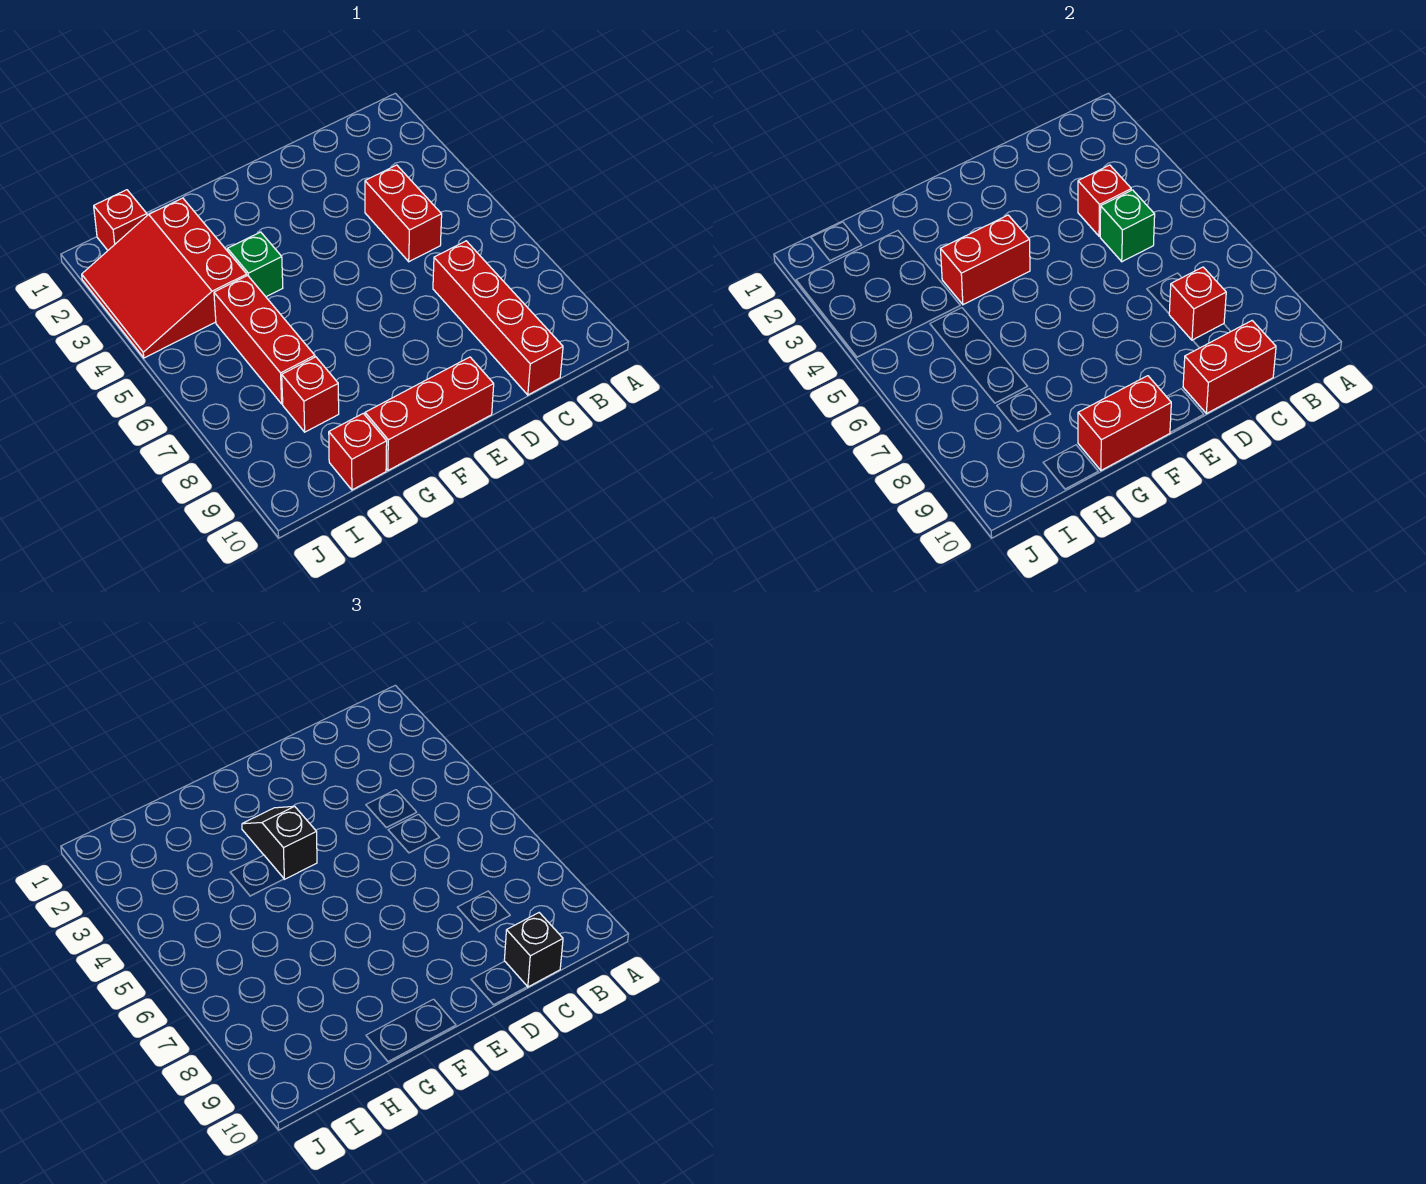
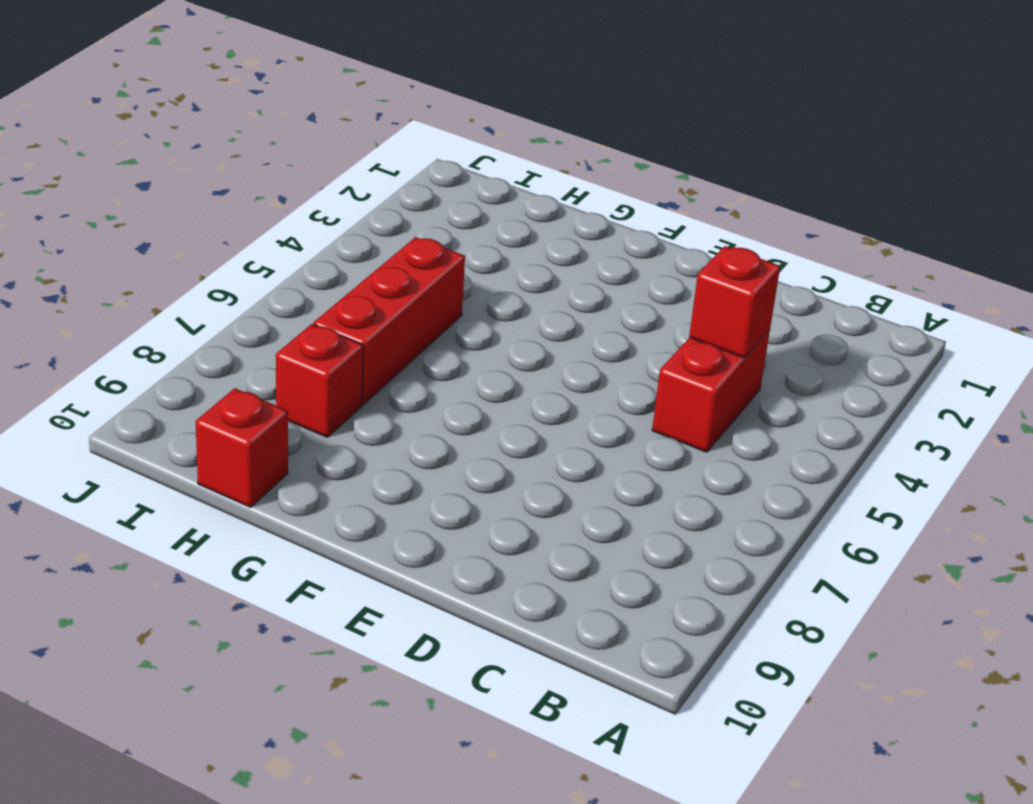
none -> red 1x4 brick [433,241,563,395]
none -> red 1x3 brick [365,357,494,470]
none -> green 1x1 brick [228,232,283,297]

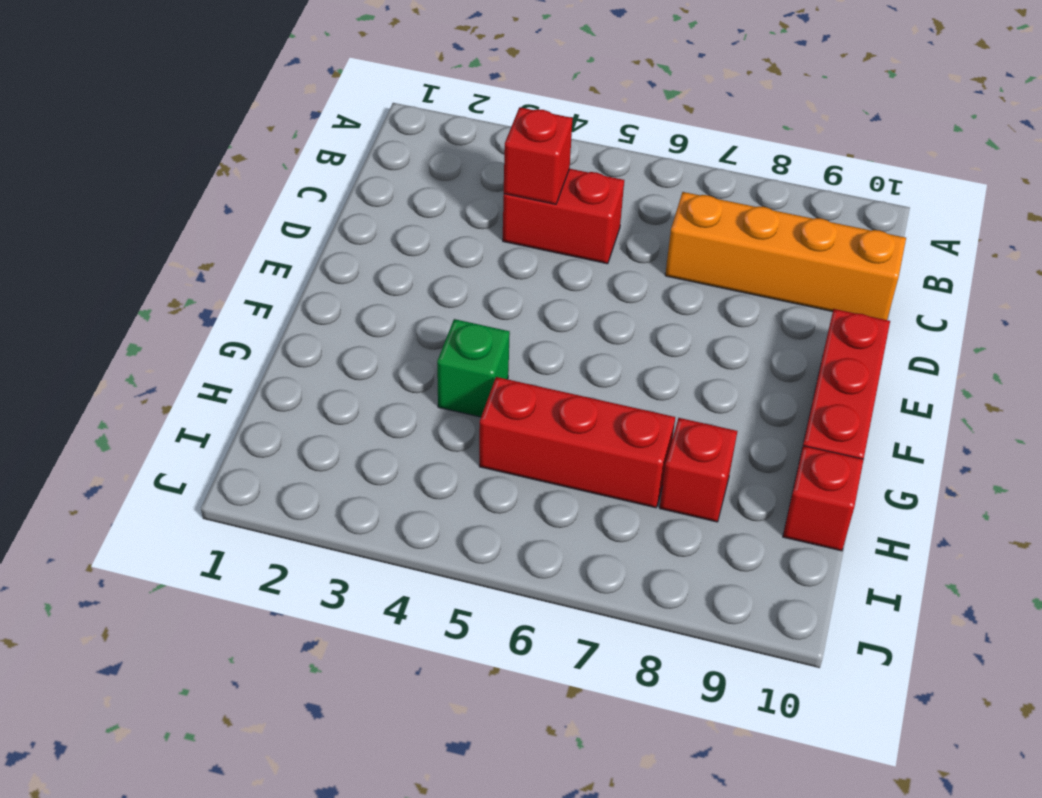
orange 1x4 brick [665,192,906,320] -> red 1x4 brick [433,241,563,395]
none -> red 3x3 slope [82,198,247,358]
none -> red 1x1 brick [94,190,147,250]
none -> green 1x1 brick [1100,190,1155,262]

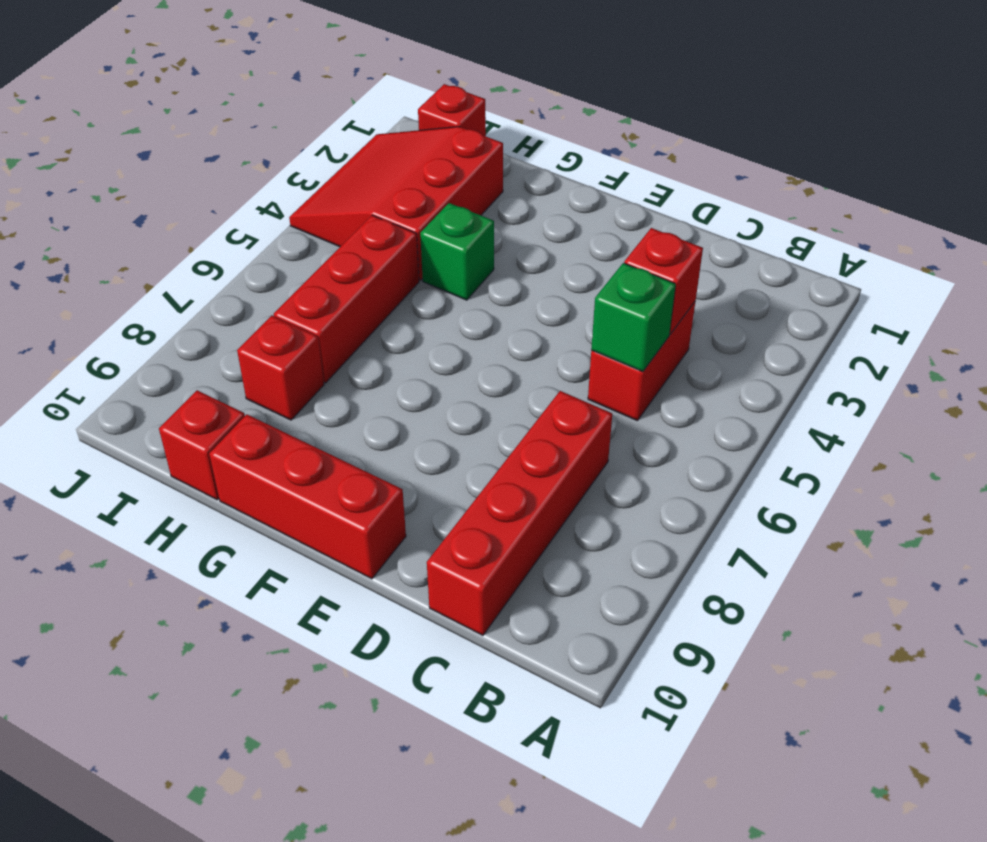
none -> red 1x1 brick [1169,267,1226,340]
none -> red 1x2 brick [1183,321,1276,414]
none -> red 1x2 brick [941,215,1030,305]

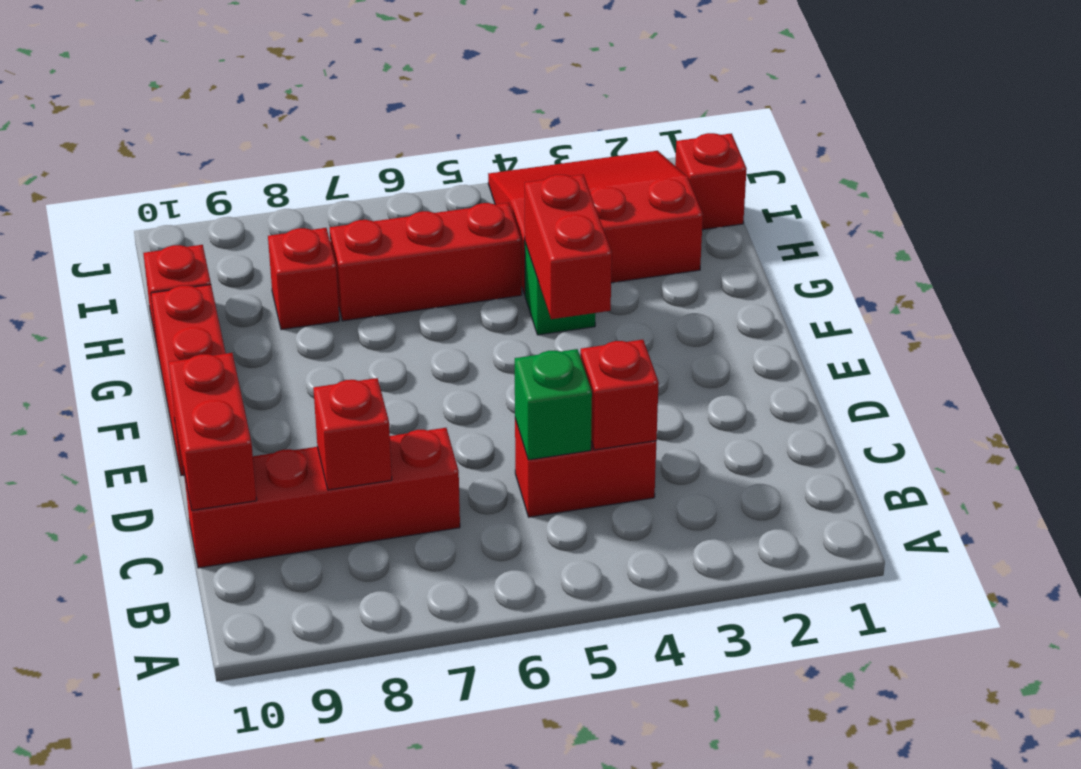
none -> red 1x2 brick [1078,376,1171,470]
none -> black 1x1 brick [504,913,563,987]
none -> black 1x2 slope [242,806,317,879]

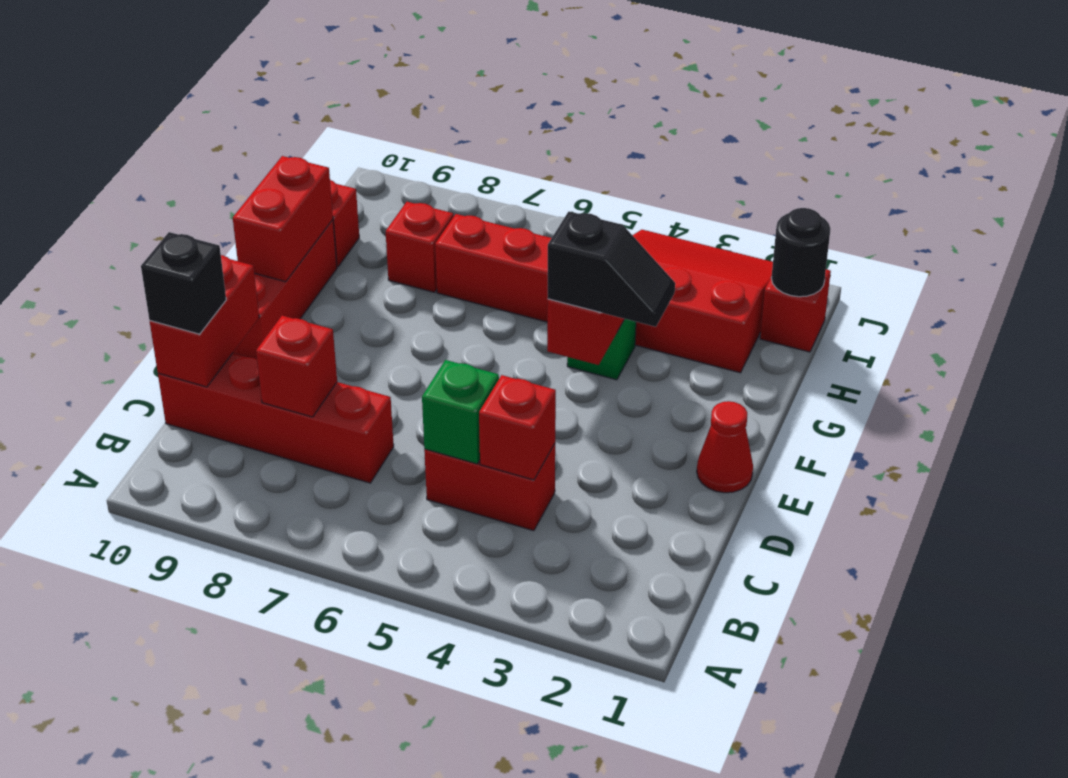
red 1x1 cone [697,401,753,493] -> none
black 1x1 round brick [771,208,830,297] -> none

